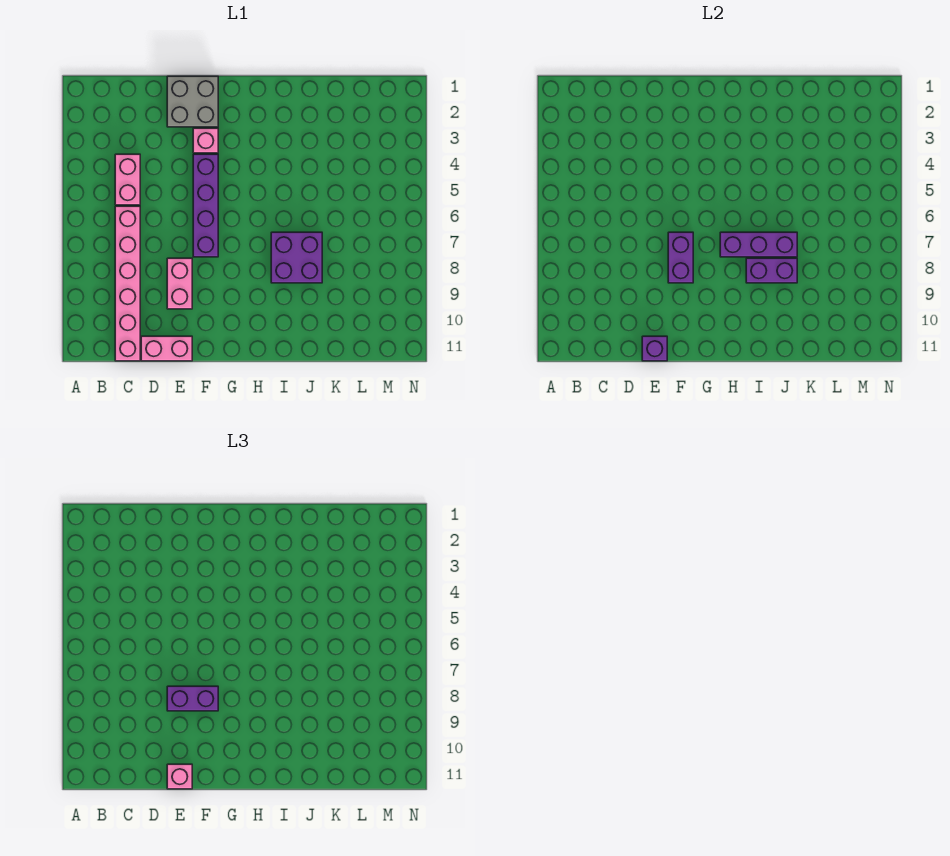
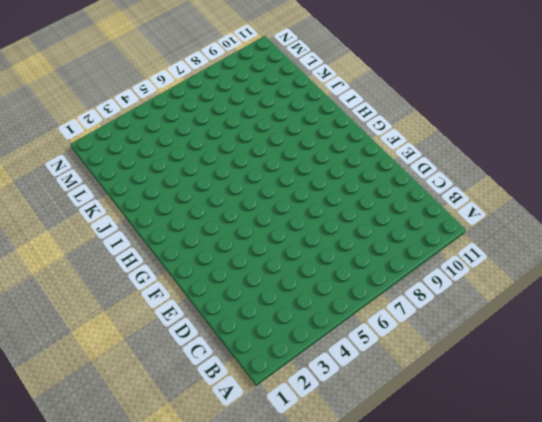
none -> pink 1x2 brick [115,154,140,205]
none -> pink 1x6 brick [115,206,140,361]
none -> pink 1x2 brick [141,336,192,361]

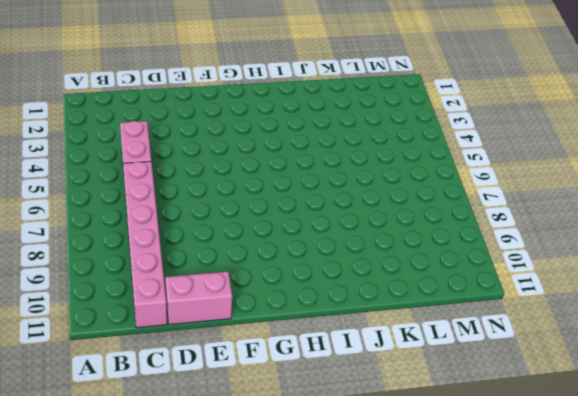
none -> grey 2x2 brick [167,76,218,127]
none -> pink 1x2 brick [167,258,192,309]
none -> pink 1x1 brick [193,128,218,153]

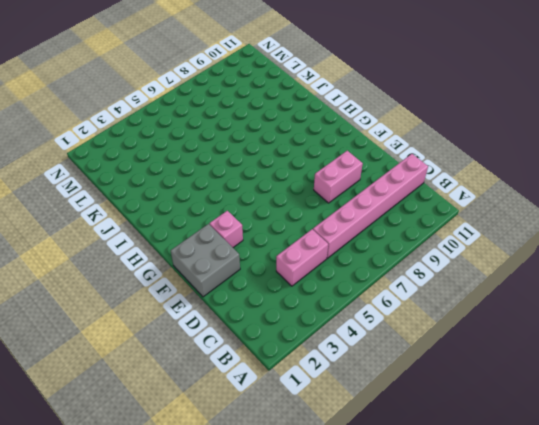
none -> pink 1x2 brick [141,336,192,361]
none -> purple 1x4 brick [193,154,218,257]
none -> purple 2x2 brick [271,232,322,283]

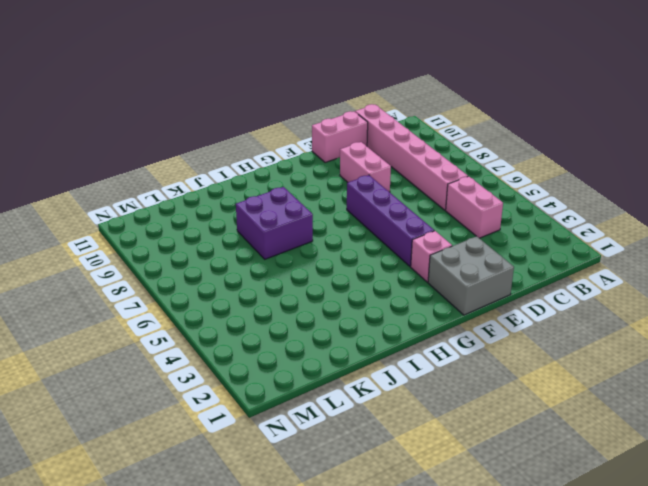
none -> purple 1x1 brick [642,336,667,361]
none -> purple 1x2 brick [668,232,693,283]
none -> purple 1x3 brick [720,232,797,257]

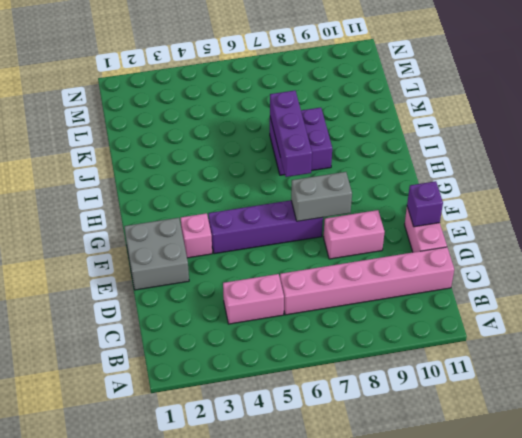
grey 1x2 brick [291,172,352,221] -> purple 1x2 brick [668,232,693,283]
none -> purple 1x2 brick [746,258,797,283]
none -> purple 1x2 brick [167,686,218,711]
none -> pink 1x1 brick [167,764,192,789]

